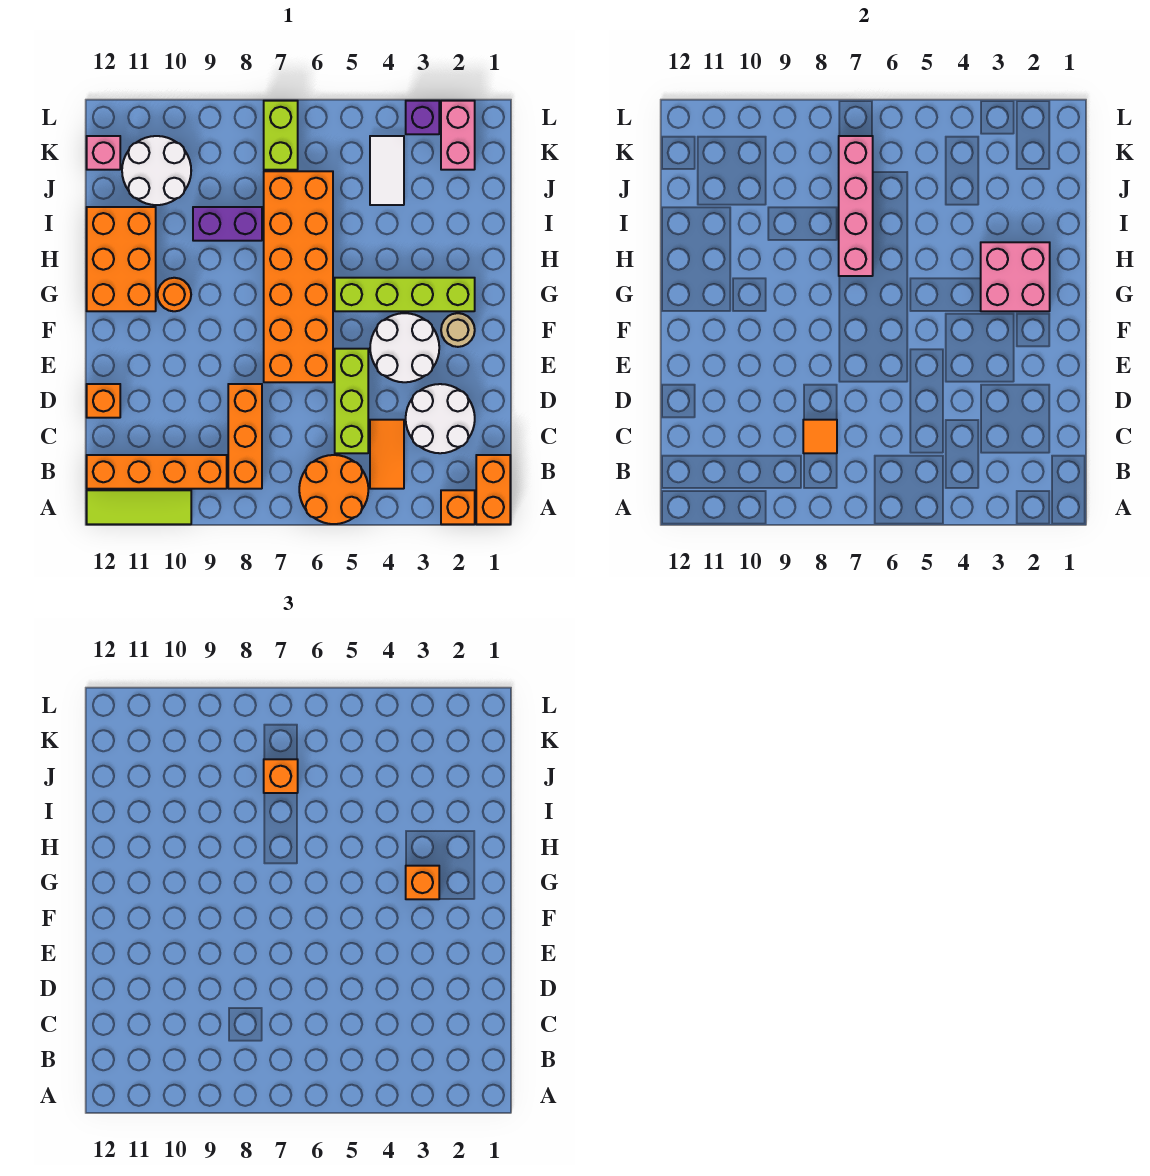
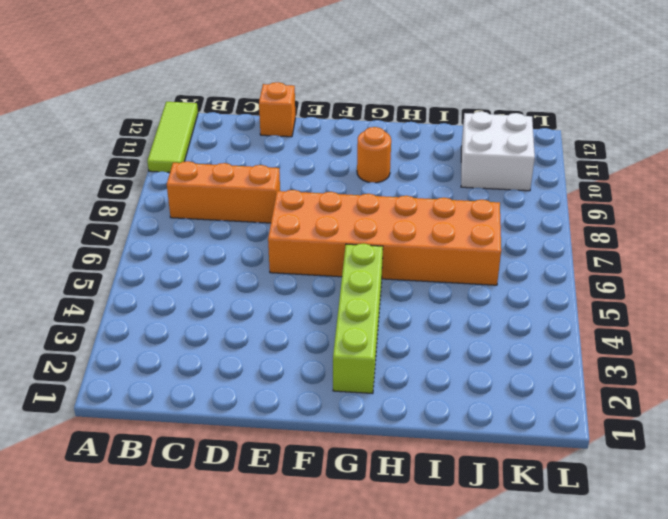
white 2x2 brick [461,111,535,191] -> white 2x2 round brick [122,136,191,205]
none -> orange 1x2 brick [476,455,510,524]
none -> orange 1x1 brick [441,490,475,524]
none -> orange 2x2 round brick [299,455,368,524]

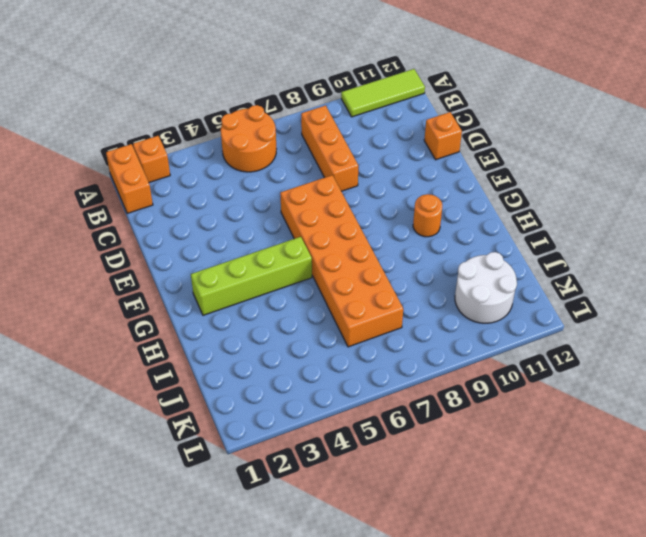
none -> orange 1x2 tile [370,420,404,489]
none -> orange 1x4 brick [87,455,227,489]
none -> white 2x2 round brick [406,384,475,453]

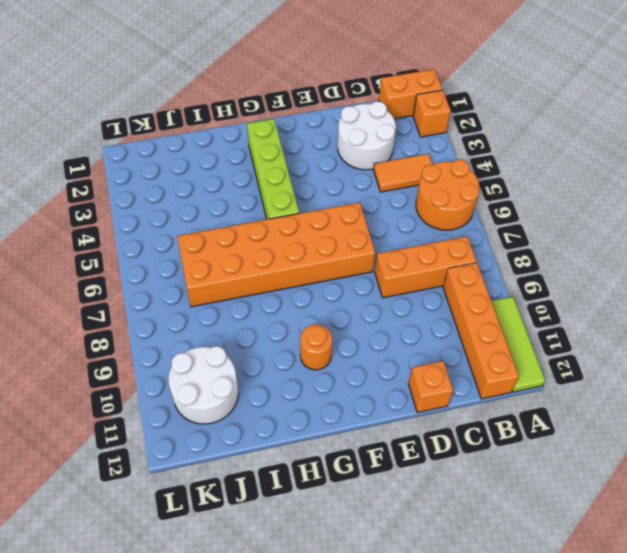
none -> lime 1x3 brick [335,349,368,453]
none -> white 2x2 round brick [370,313,439,382]
none -> tan 1x1 round brick [441,313,475,347]

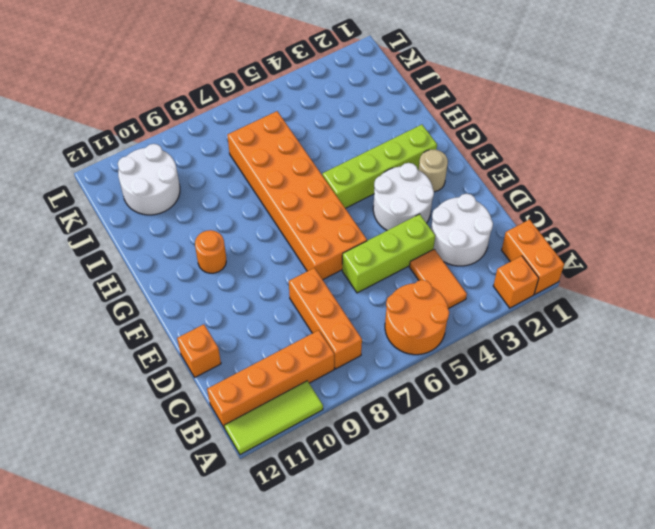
lime 1x3 brick [342,214,435,293] -> lime 1x3 brick turned to [335,349,368,453]
none -> orange 2x3 brick [87,207,156,311]
none -> purple 1x2 brick [193,207,262,241]
none -> white 1x2 tile [370,136,404,205]

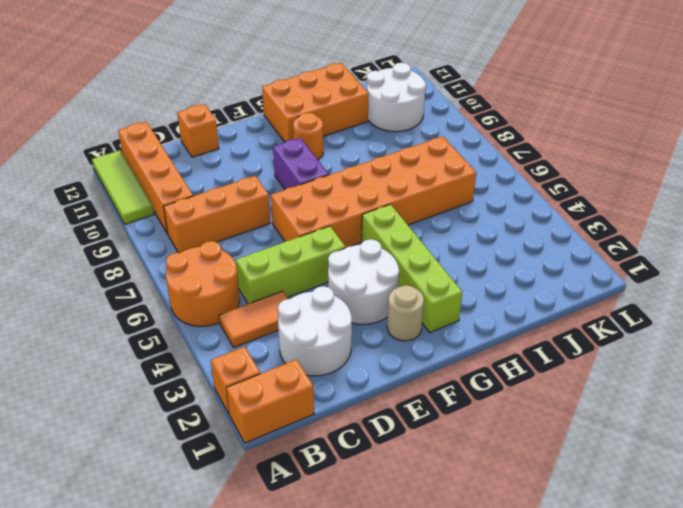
purple 1x2 brick [273,138,329,189] -> purple 1x2 brick moved to [193,207,262,241]
none -> white 1x2 tile [370,136,404,205]
none -> pink 1x2 brick [441,101,475,170]
none -> lime 1x2 brick [264,101,298,170]

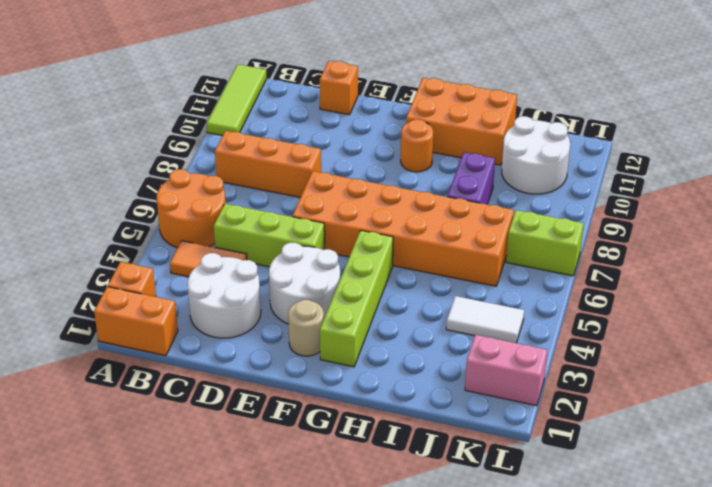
none -> orange 1x4 brick [87,455,227,489]
none -> pink 1x1 brick [87,136,120,170]
none -> purple 1x1 brick [406,101,439,134]

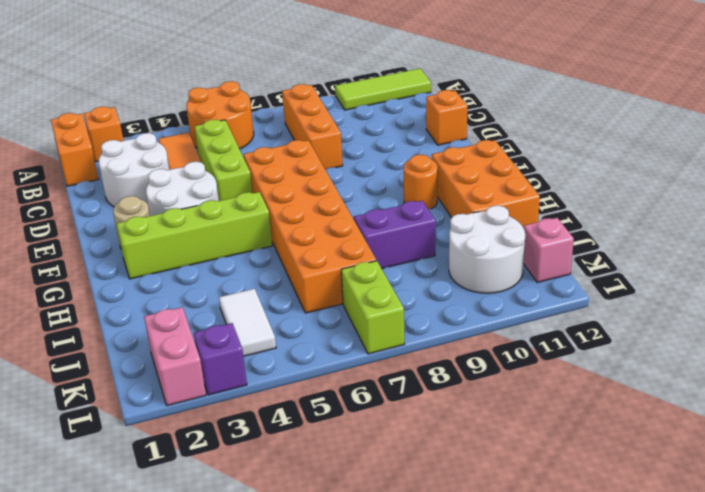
none -> orange 1x4 brick [87,455,227,489]
none -> orange 1x1 tile [803,420,837,453]
none -> pink 2x2 brick [981,242,1050,311]

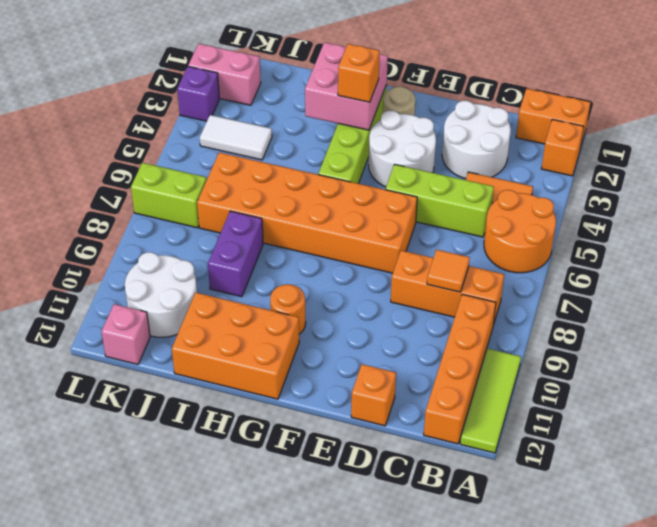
none -> pink 1x4 brick [839,136,873,276]
none -> orange 1x1 brick [264,759,298,793]

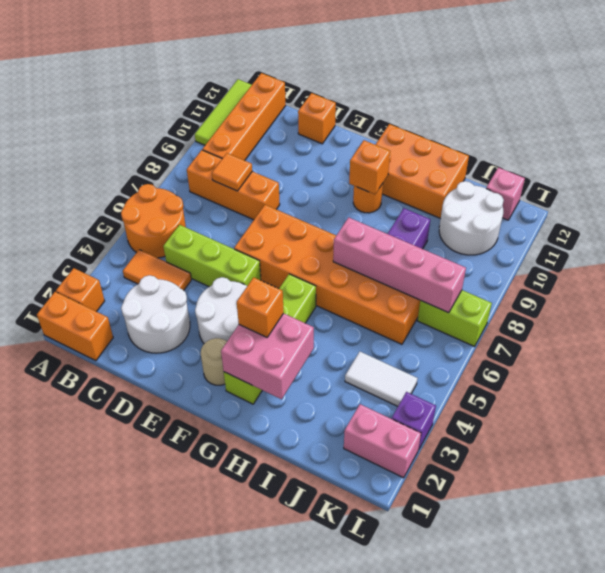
orange 1x1 brick [349,140,390,194] -> orange 1x1 brick moved to [264,759,298,793]

